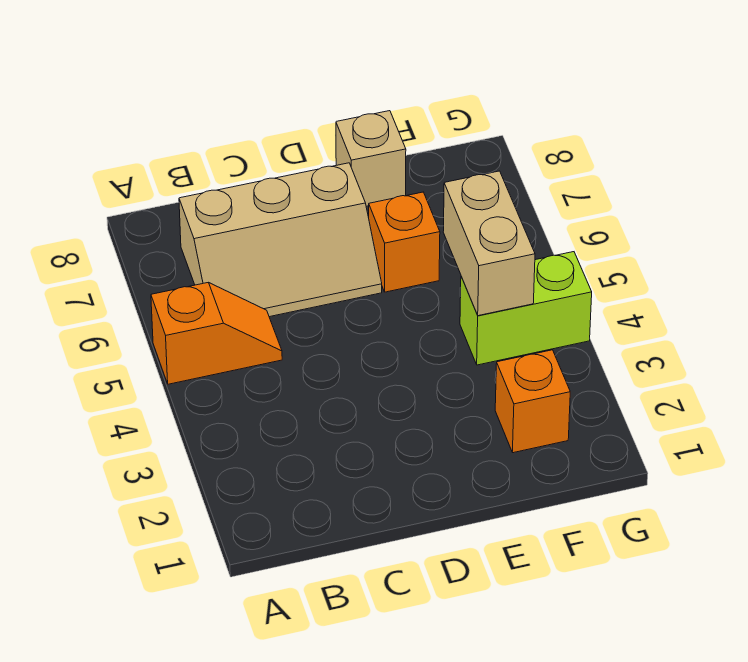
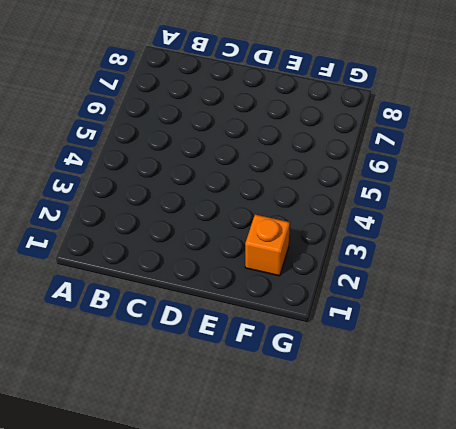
none -> orange 1x2 slope [151,282,282,384]
none -> tan 2x3 slope [179,163,382,317]

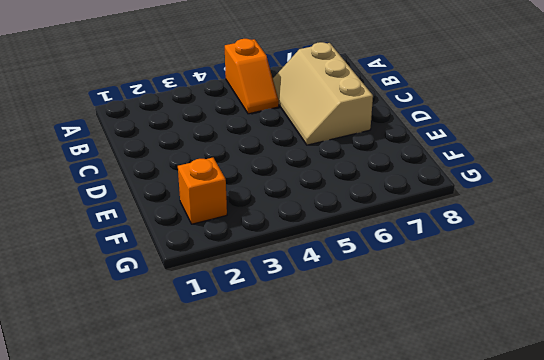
none -> orange 1x1 brick [369,192,440,292]
none -> tan 1x1 brick [336,111,406,206]

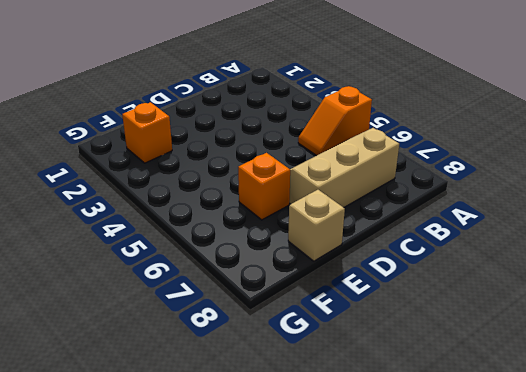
none -> lime 1x2 brick [460,252,592,365]
none -> tan 1x2 brick [443,171,535,316]

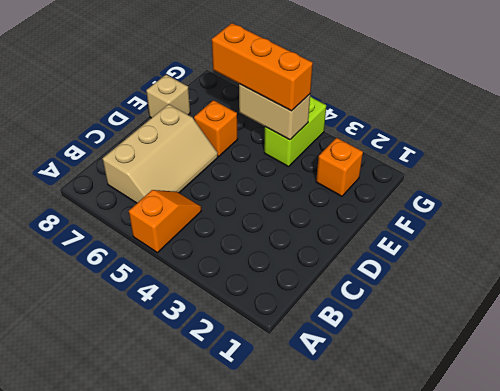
orange 1x3 brick [212,23,313,111] -> none

